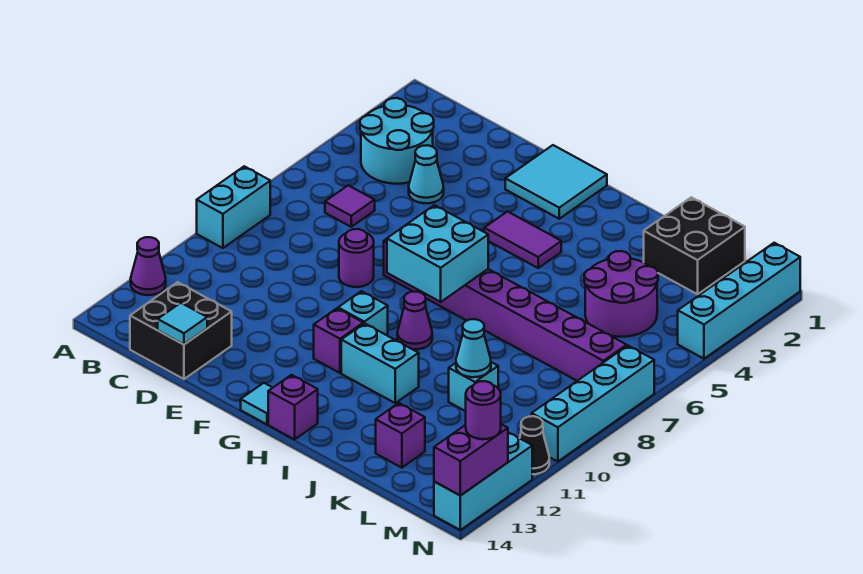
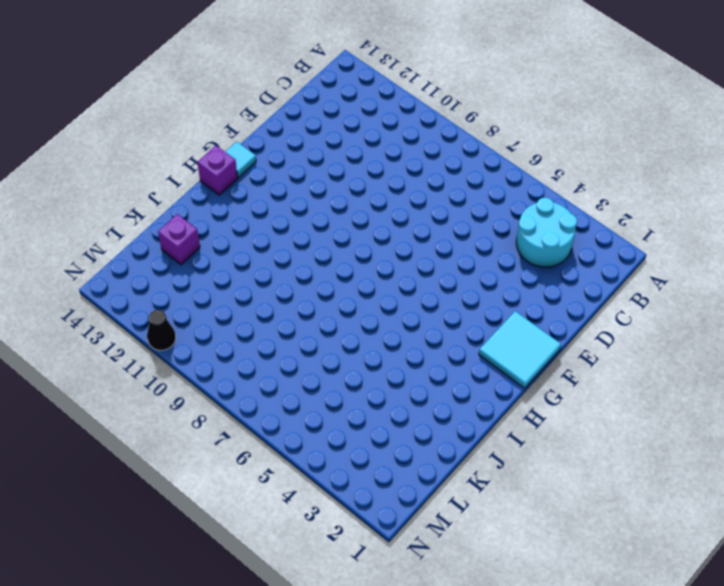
none -> cyan 1x2 brick [197,166,270,248]
none -> purple 1x1 cone [131,237,166,295]
none -> purple 1x1 tile [325,185,375,227]

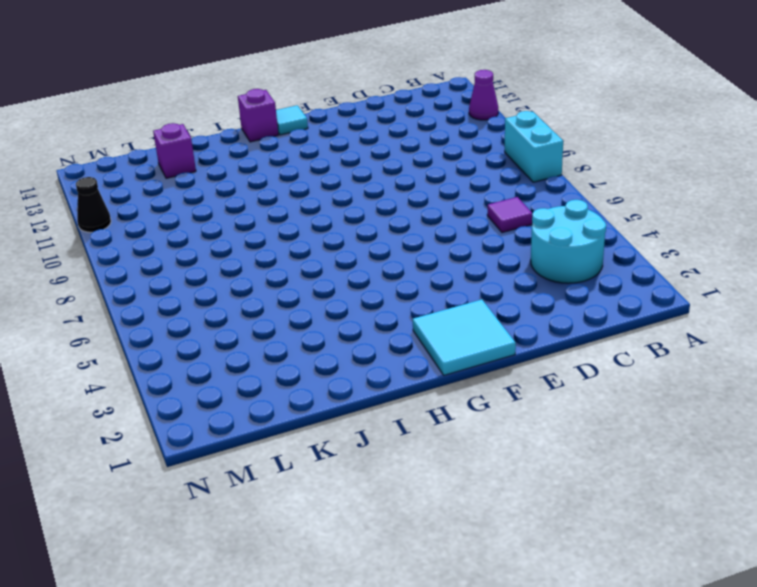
none -> black 2x2 brick [130,282,232,379]
none -> cyan 1x1 cone [409,145,444,203]
none -> purple 1x1 round brick [339,229,374,287]

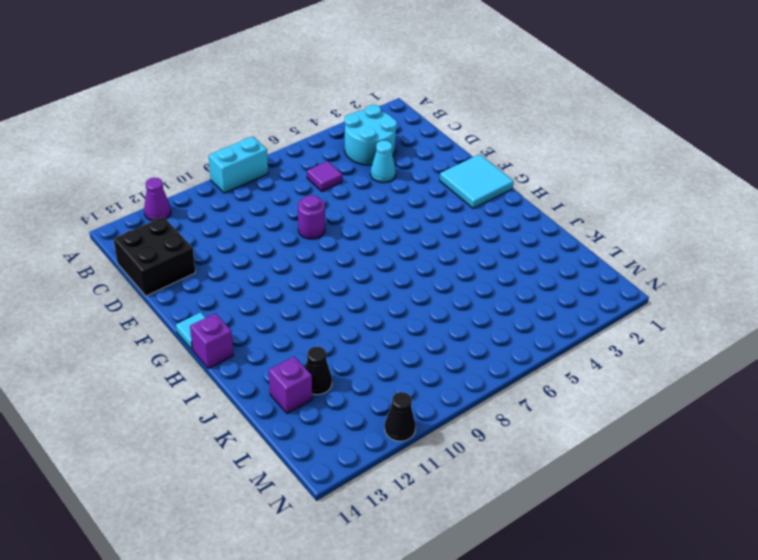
black 1x1 cone [305,347,332,395] -> none
none -> purple 1x8 brick [384,239,627,381]
none -> purple 1x2 tile [484,212,561,268]
none -> cyan 1x1 brick [338,291,388,336]

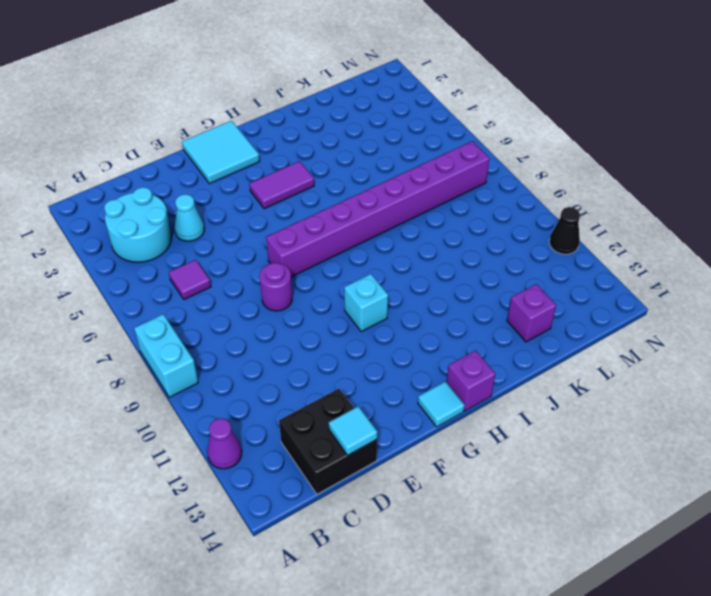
none -> purple 1x1 brick [314,308,363,373]
none -> purple 1x1 cone [397,292,432,350]
none -> cyan 1x2 brick [341,323,419,403]

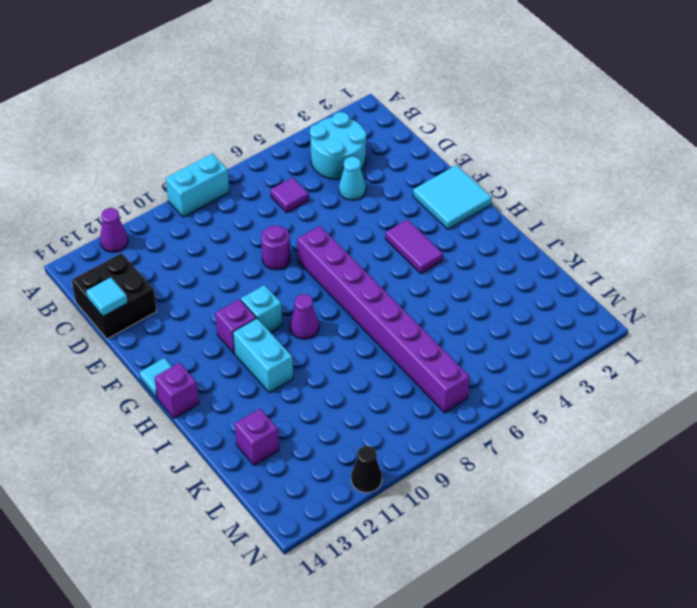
none -> black 2x2 brick [644,197,745,294]
none -> purple 2x2 round brick [584,251,658,337]
none -> cyan 1x1 brick [449,362,498,411]

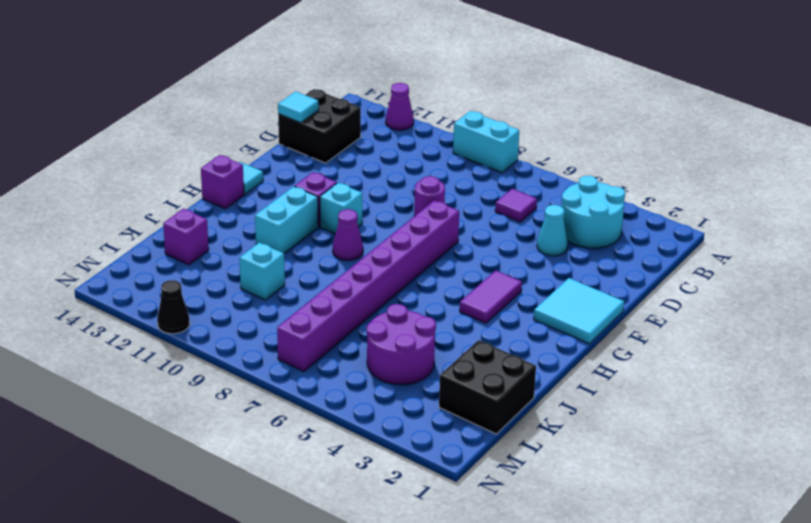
none -> cyan 1x4 brick [678,243,800,359]
none -> cyan 1x4 brick [532,346,654,462]
none -> cyan 1x3 brick [434,432,532,530]

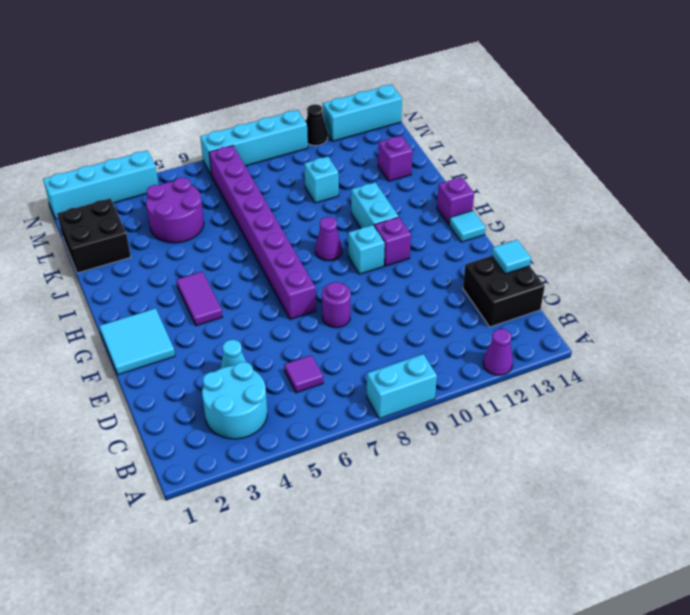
none -> cyan 2x2 brick [387,205,488,302]
none -> cyan 1x1 cone [456,319,491,377]
none -> purple 1x2 brick [434,424,508,496]

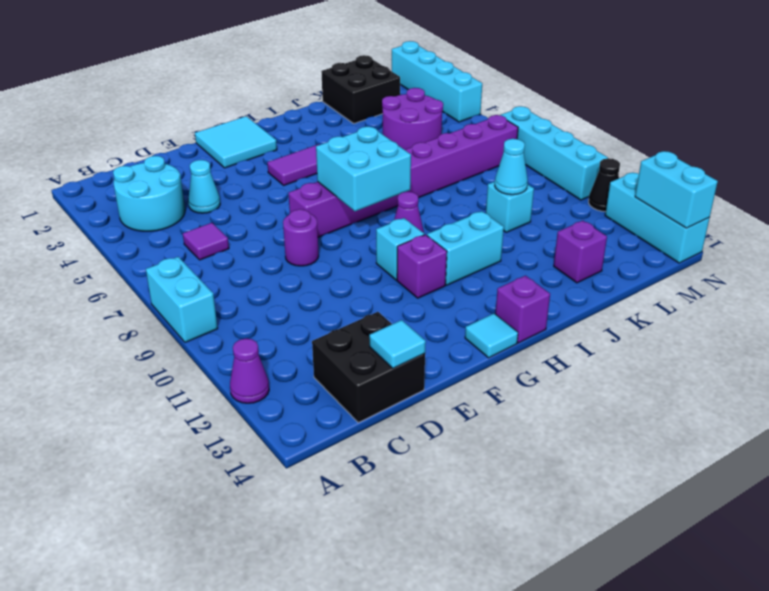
cyan 1x2 brick [635,151,718,228] -> purple 1x2 brick [434,424,508,496]
none -> purple 1x1 round brick [466,381,501,439]

